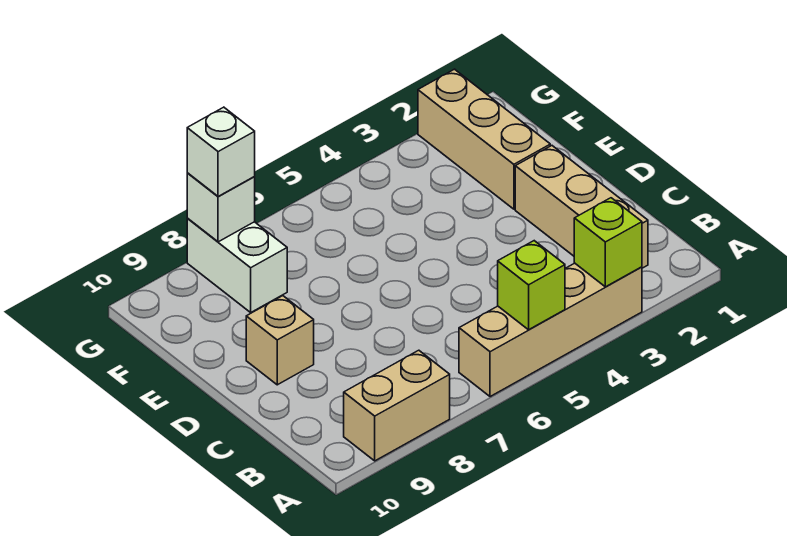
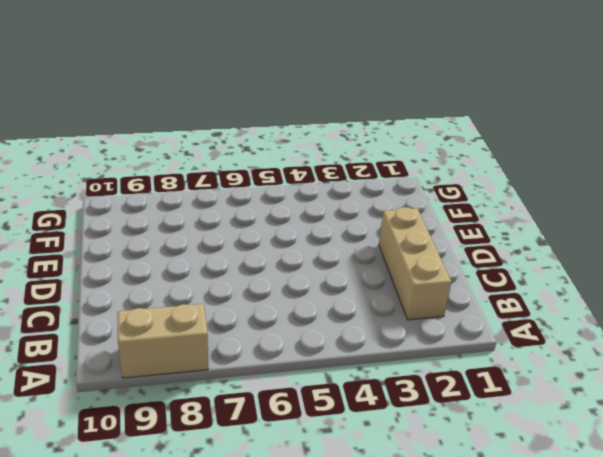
none -> tan 1x4 brick [459,263,642,397]
none -> tan 1x1 brick [246,296,314,385]

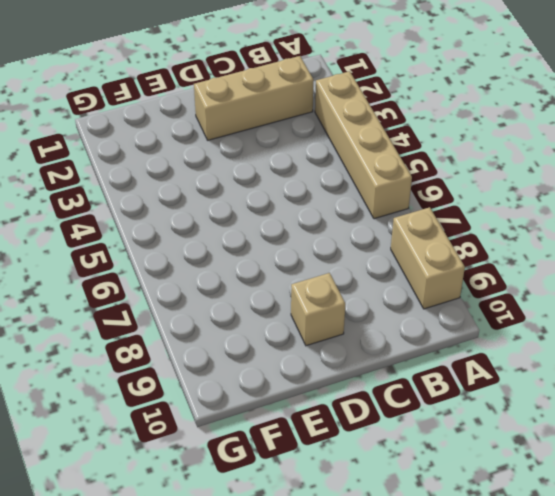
none -> tan 1x3 brick [418,69,550,209]
none -> white 1x2 brick [187,219,287,312]

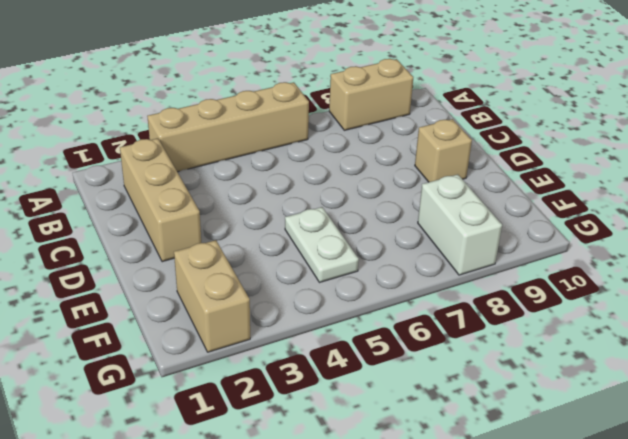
white 1x2 plate [285,207,359,283] -> none
tan 1x2 brick [174,240,250,352] -> tan 1x3 brick [418,69,550,209]
none -> lime 1x1 brick [574,198,642,287]
none -> lime 1x1 brick [498,241,565,330]

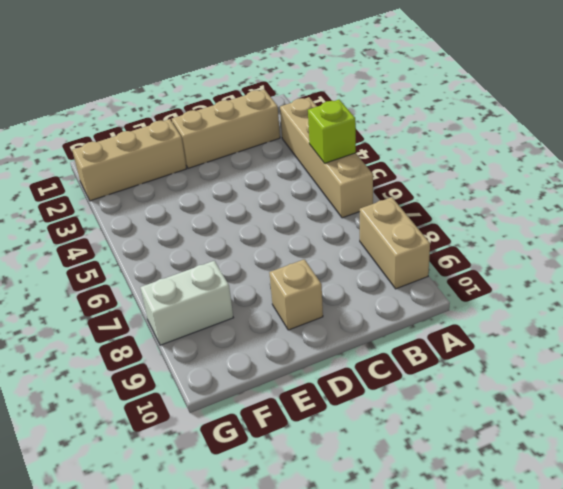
none -> lime 1x1 brick [574,198,642,287]
none -> white 1x1 brick [187,173,255,242]

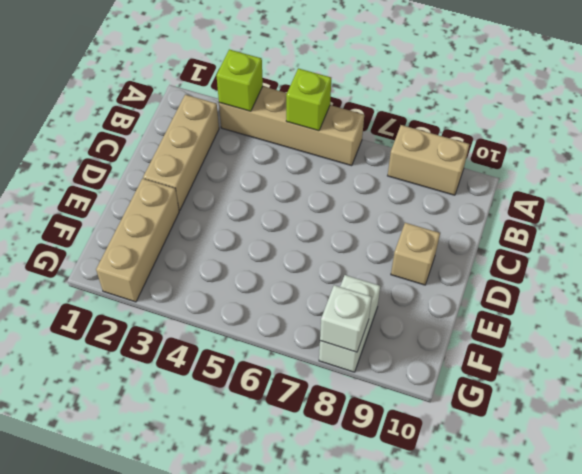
none -> white 1x1 brick [187,107,255,196]

